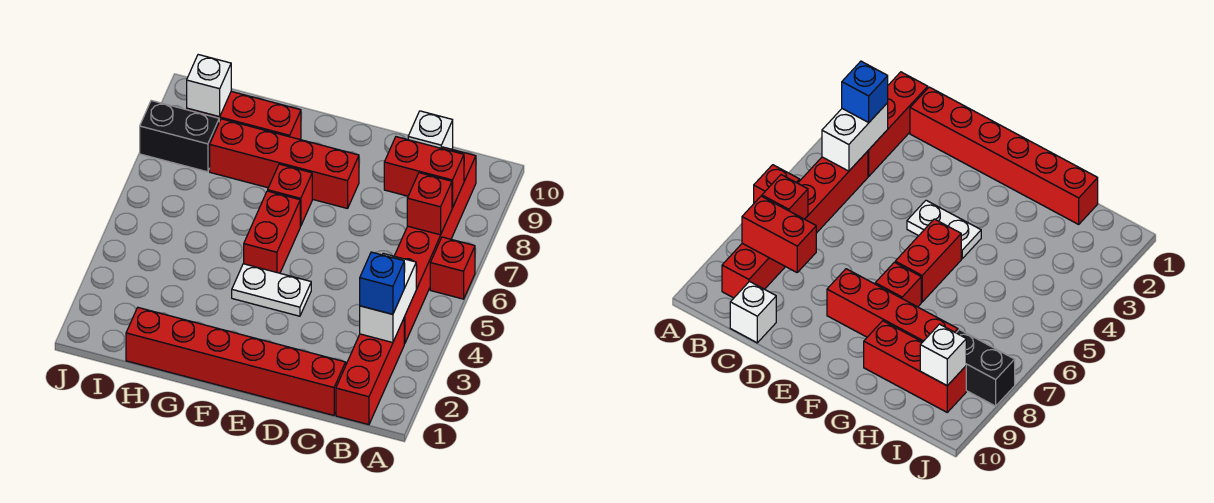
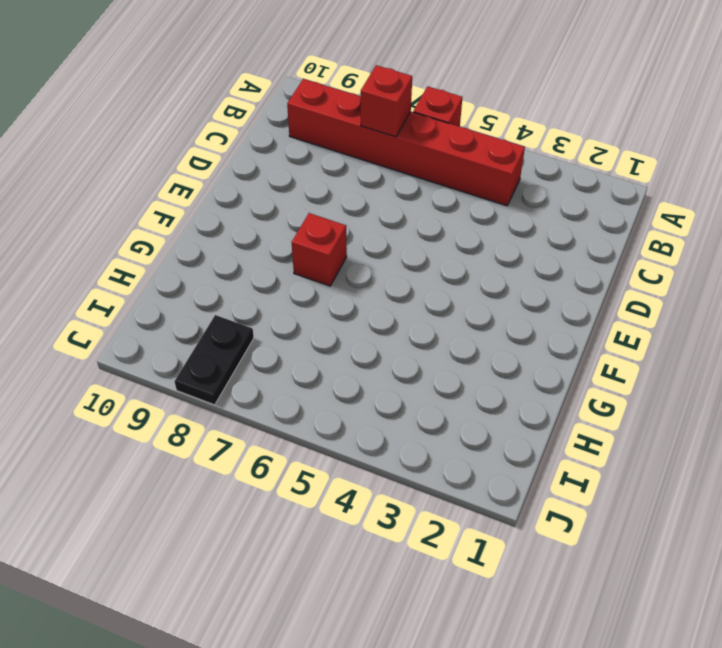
black 1x2 plate [175,315,254,405] -> black 1x2 brick [140,101,219,172]
none -> red 1x3 brick [336,319,404,425]
none -> red 1x6 brick [126,308,346,415]
none -> white 1x1 brick [408,111,453,149]

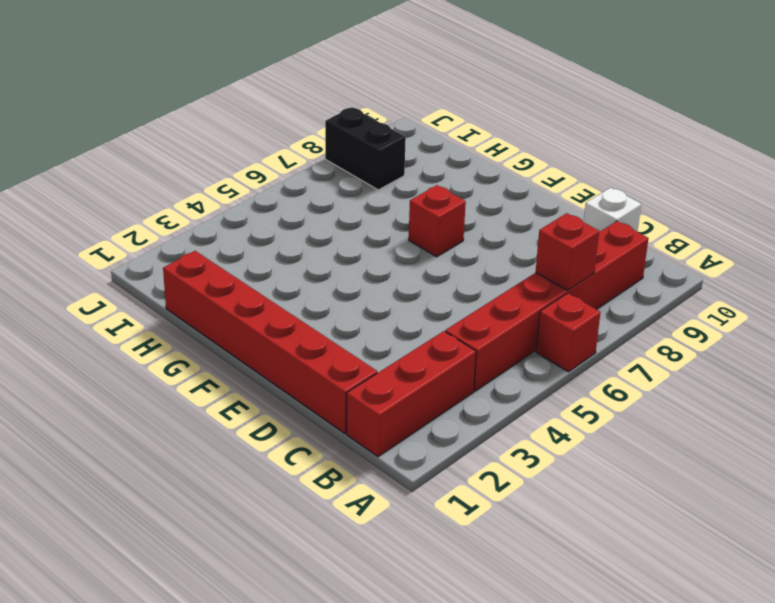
none -> white 1x2 plate [232,264,311,316]
none -> red 1x4 brick [210,119,359,209]
none -> red 1x2 brick [244,191,300,273]

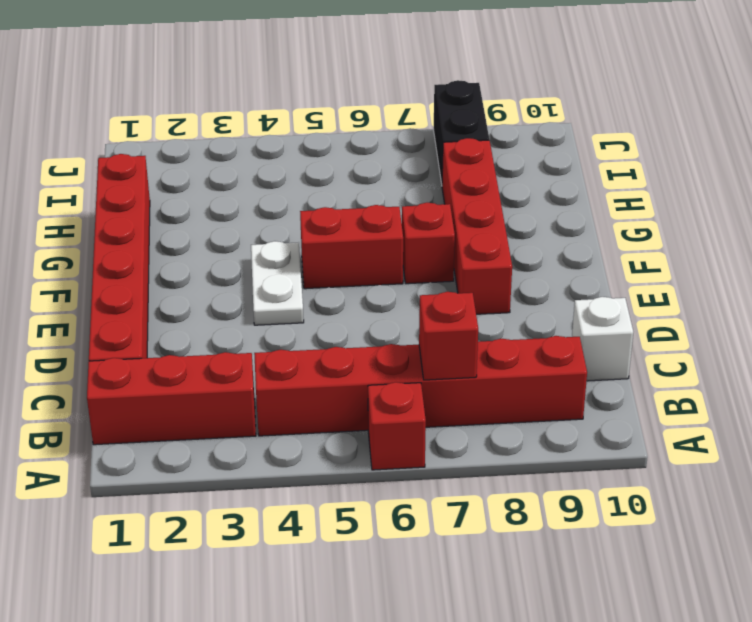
none -> red 1x3 brick [187,91,301,139]
none -> white 1x2 brick [360,253,416,343]
none -> red 1x2 brick [384,137,464,208]

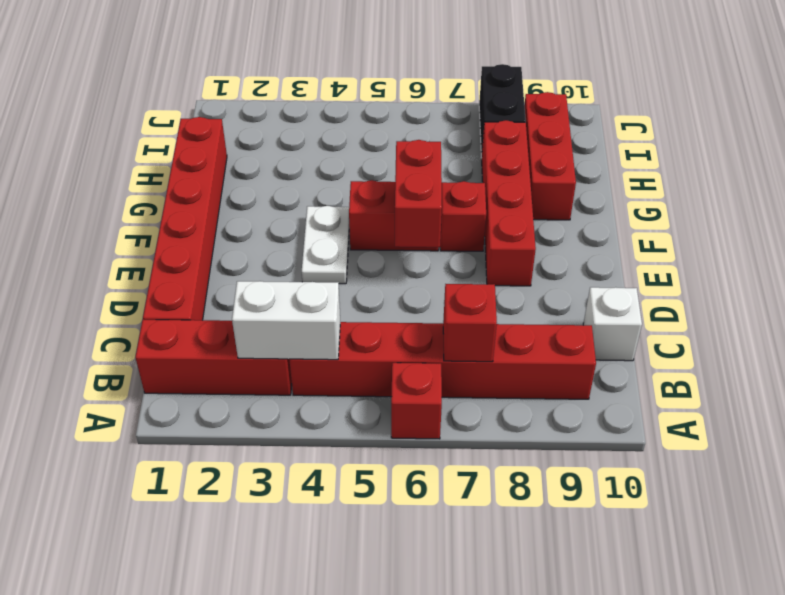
red 1x2 brick [395,140,442,247] -> red 1x2 brick moved to [384,137,464,208]
none -> white 1x1 brick [187,55,231,117]
none -> blue 1x1 brick [360,252,404,314]

